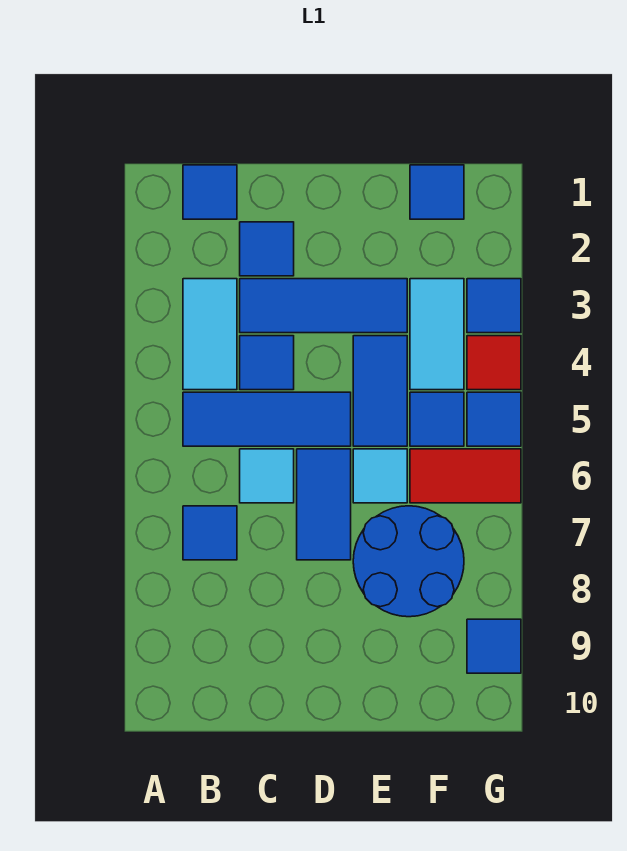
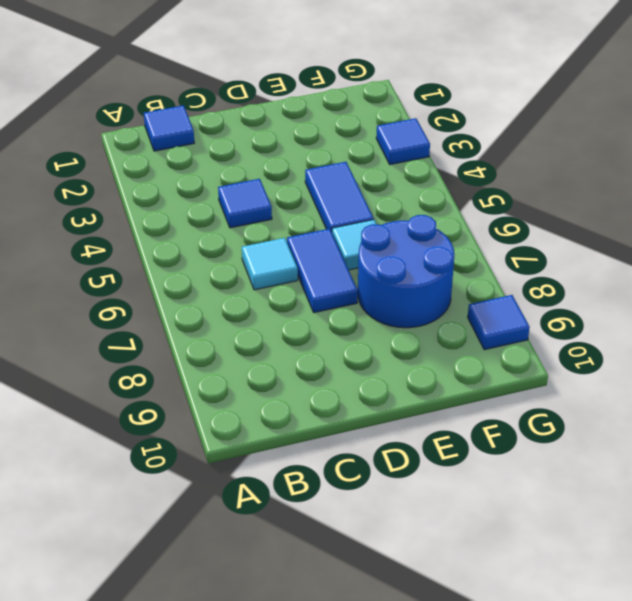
none -> cyan 1x2 tile [183,279,237,390]
none -> blue 1x3 tile [183,392,351,446]
none -> blue 1x1 tile [183,506,237,560]

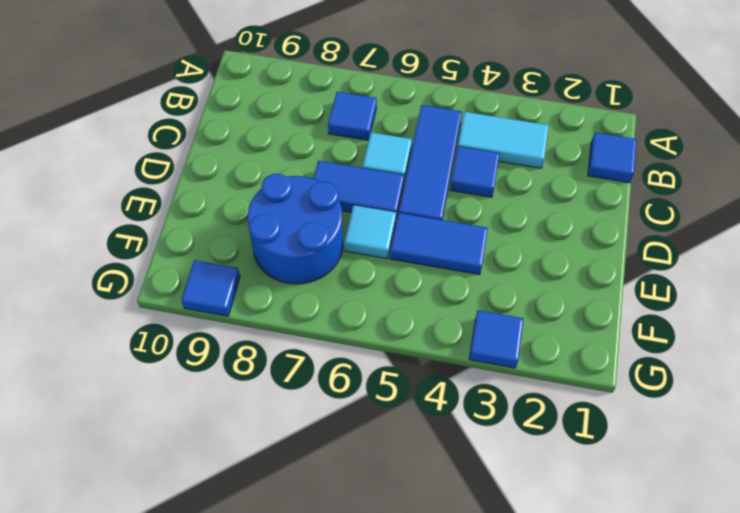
none -> blue 1x1 tile [240,222,294,276]
none -> blue 1x3 tile [240,279,407,333]
none -> blue 1x1 tile [410,165,464,219]

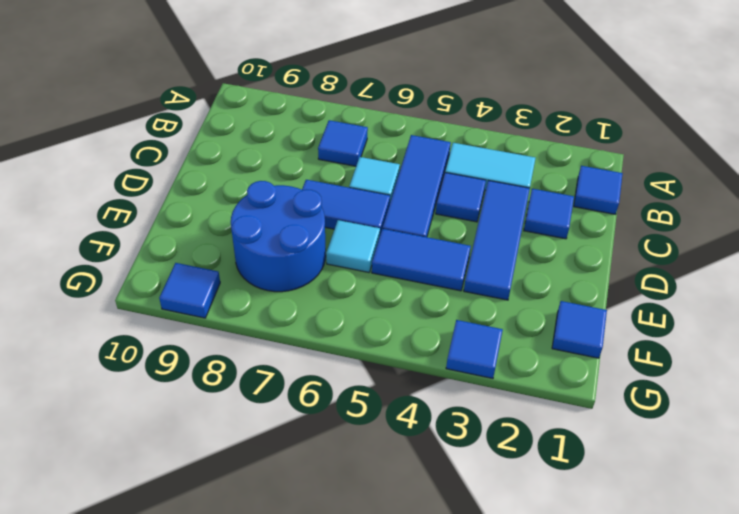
none -> cyan 1x2 tile [410,279,464,390]
none -> blue 1x1 tile [410,392,464,446]
none -> red 1x2 tile [410,449,521,503]

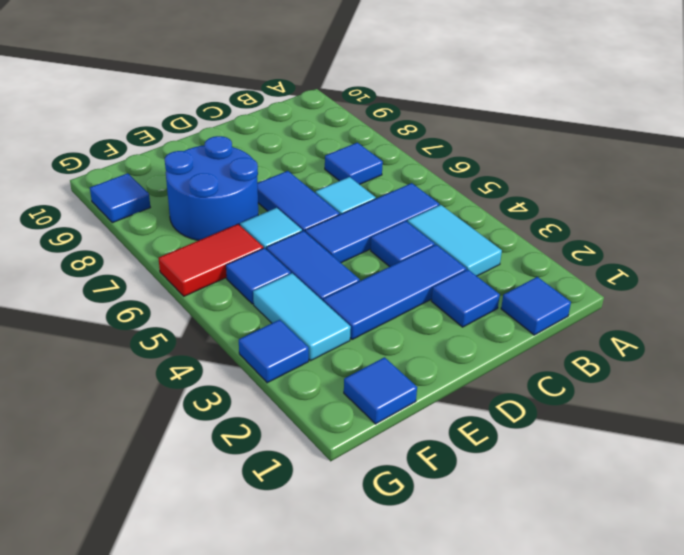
none -> red 1x1 tile [467,336,521,390]
none -> blue 1x1 tile [467,392,521,446]

